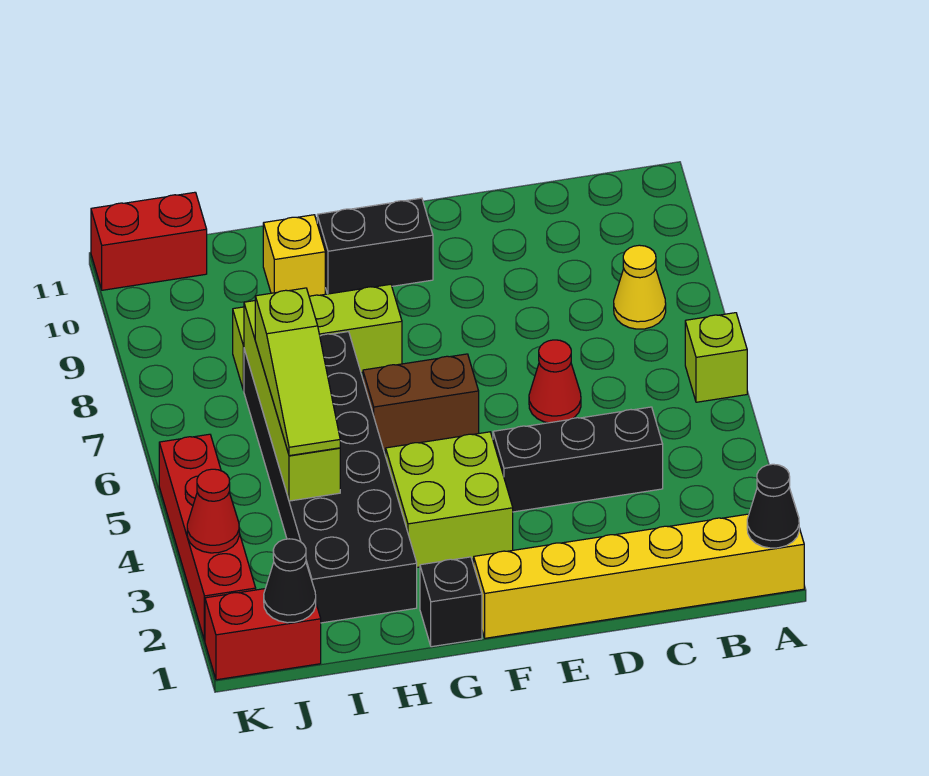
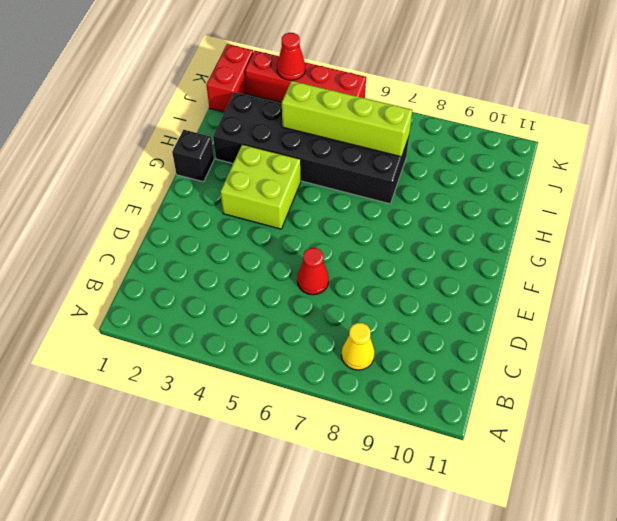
none -> yellow 1x6 brick [474,514,804,638]
none -> lime 1x1 brick [685,313,747,402]
none -> black 1x3 brick [493,407,663,512]

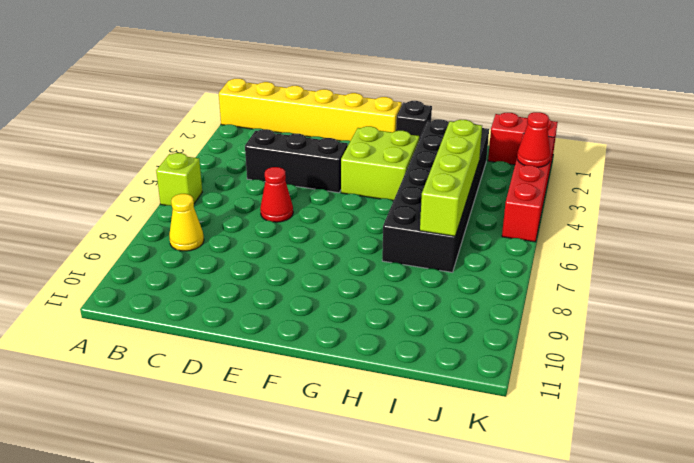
none -> brown 1x2 brick [363,354,479,450]
none -> black 1x2 brick [317,198,433,294]
none -> lime 1x3 brick [233,284,402,390]

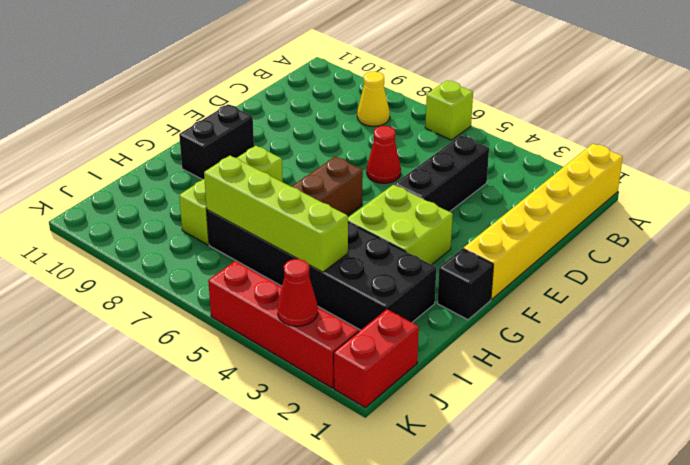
none -> yellow 1x1 brick [263,215,325,297]
none -> red 1x2 brick [91,192,207,290]
none -> black 1x1 cone [747,464,799,548]

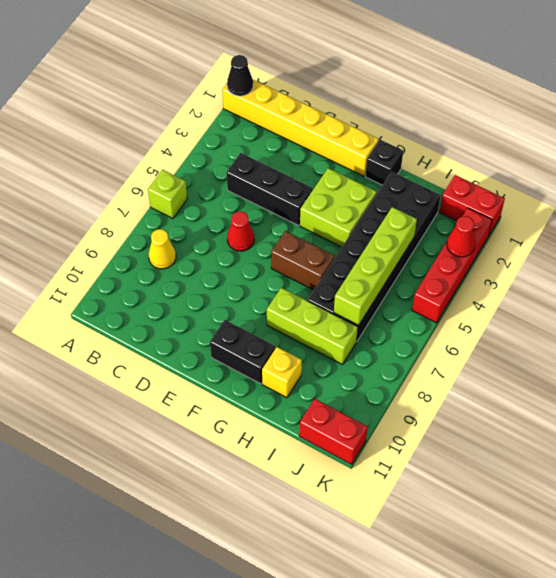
none -> black 1x1 cone [264,539,316,623]
none -> lime 1x3 slope [255,288,340,456]

